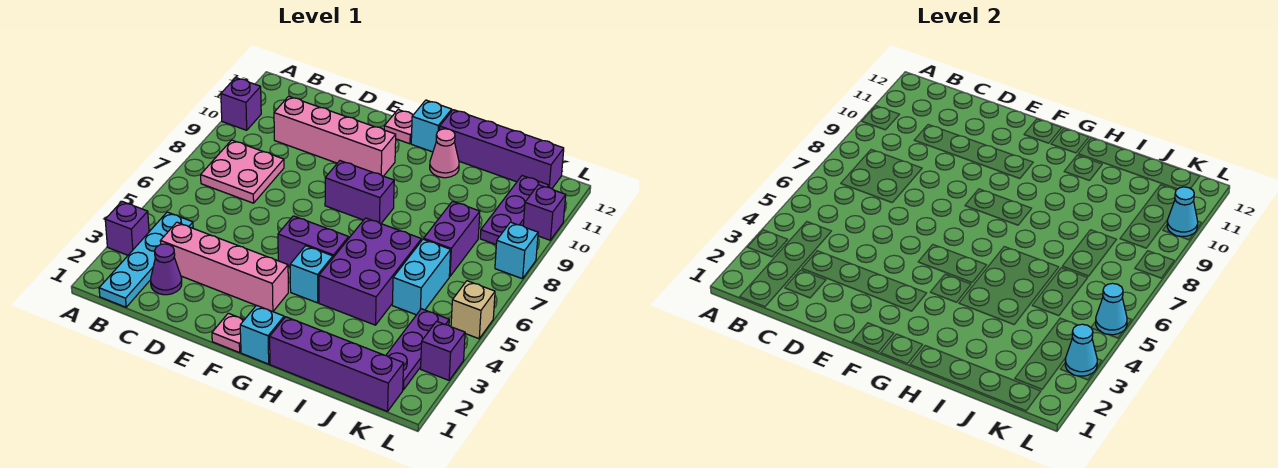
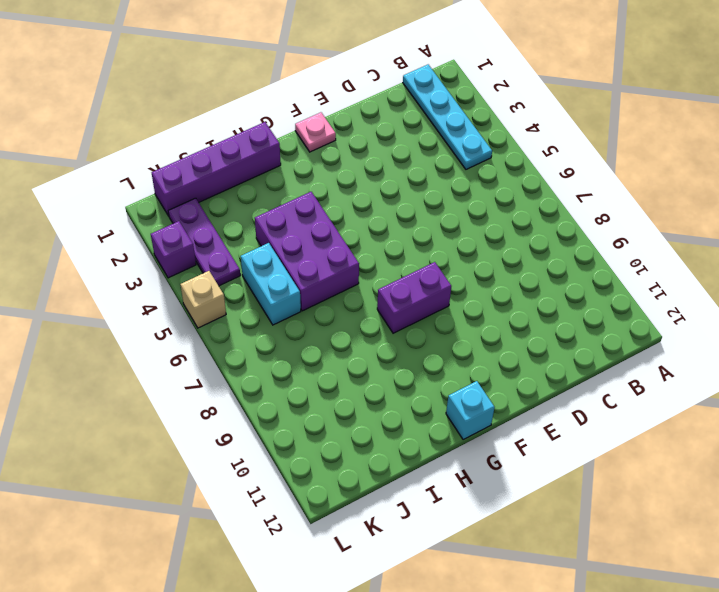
none -> purple 1x1 brick [105,202,149,255]
none -> purple 1x1 brick [221,78,261,130]
none -> pink 2x2 plate [201,140,284,203]

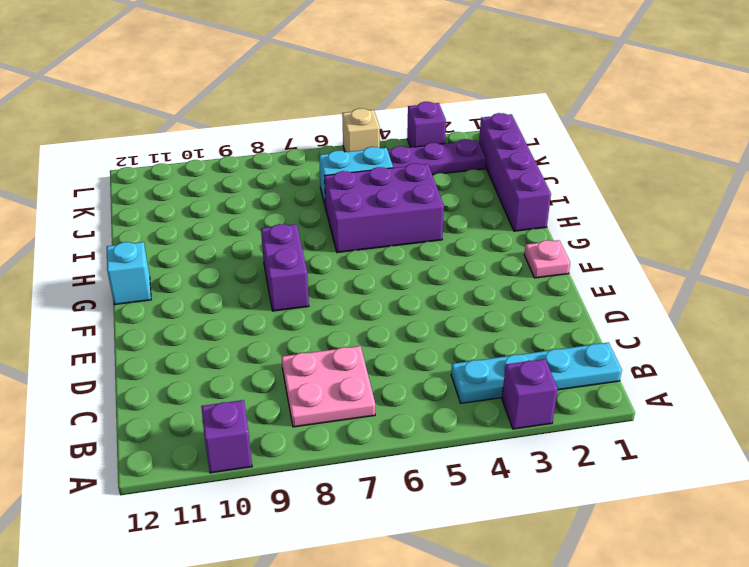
none -> purple 1x1 cone [151,244,182,295]
none -> pink 1x4 brick [161,222,288,312]
none -> pink 1x4 brick [274,96,396,176]

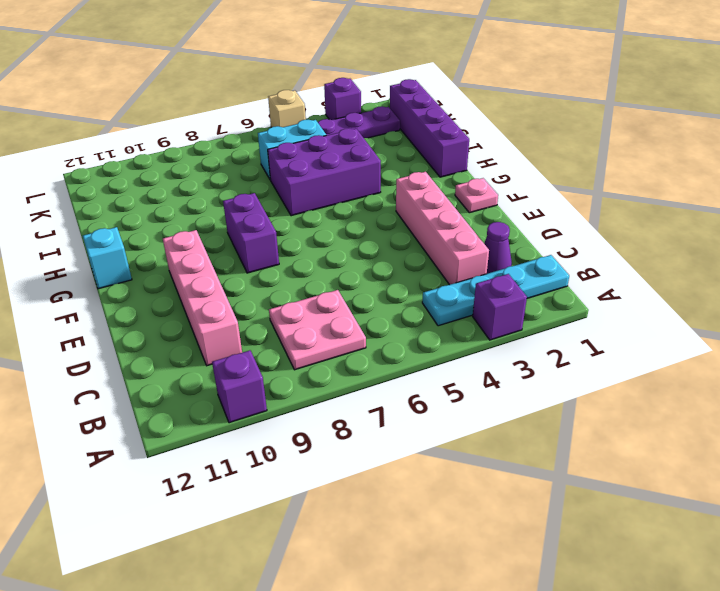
none -> purple 1x2 brick [278,216,349,266]
none -> pink 1x1 plate [384,110,413,144]
none -> cyan 1x1 brick [240,305,284,364]

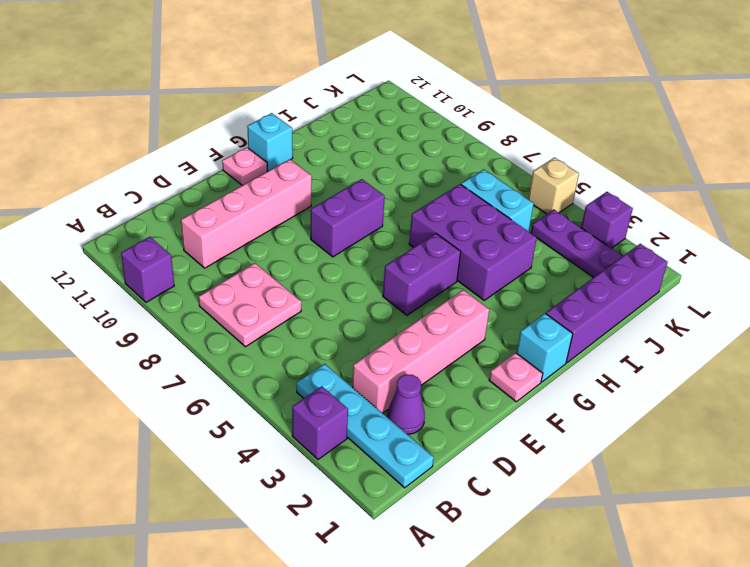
none -> cyan 1x1 brick [290,246,333,303]
none -> pink 1x1 cone [430,129,459,178]
none -> purple 1x4 brick [440,110,564,189]

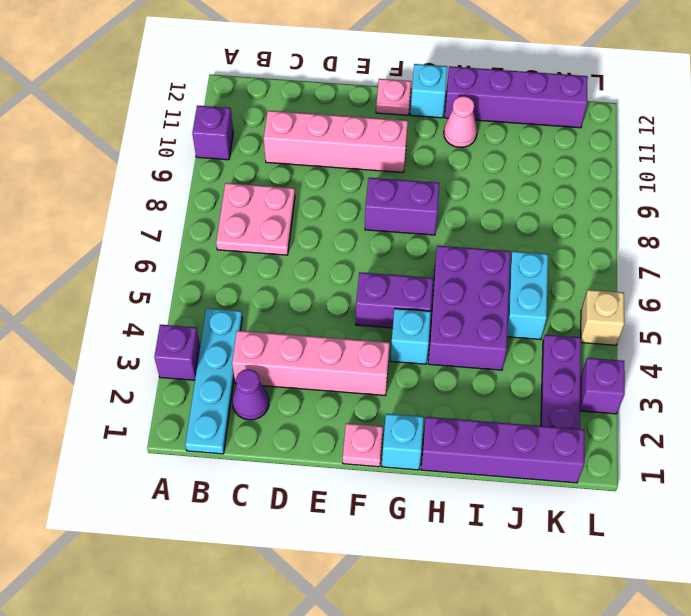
none -> purple 1x2 brick [424,201,480,277]
none -> purple 1x3 plate [480,176,549,244]
none -> cyan 1x1 brick [495,222,538,279]

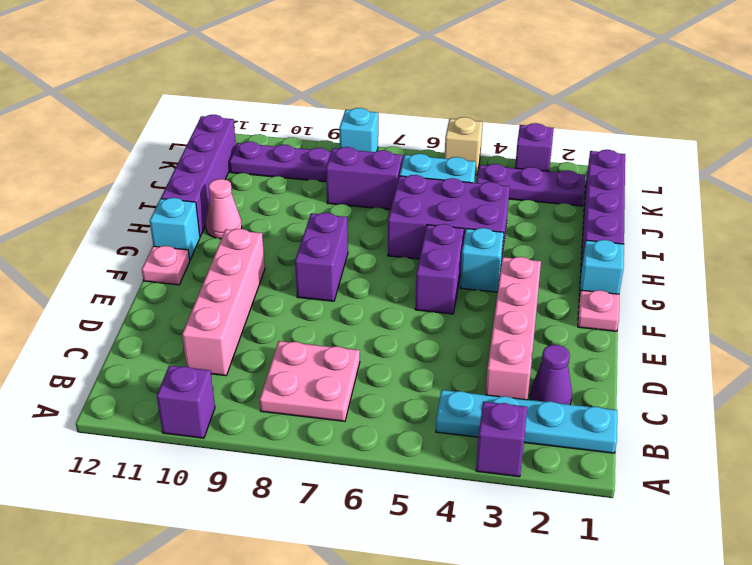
none -> purple 1x1 brick [523,185,566,240]
none -> cyan 1x1 cone [1065,324,1097,376]
none -> cyan 1x1 cone [1096,283,1127,335]

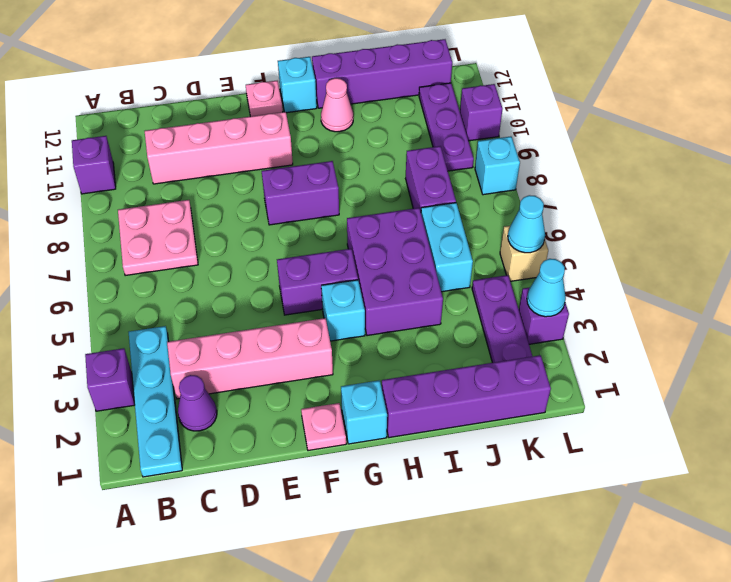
none -> cyan 1x1 cone [1167,187,1198,236]

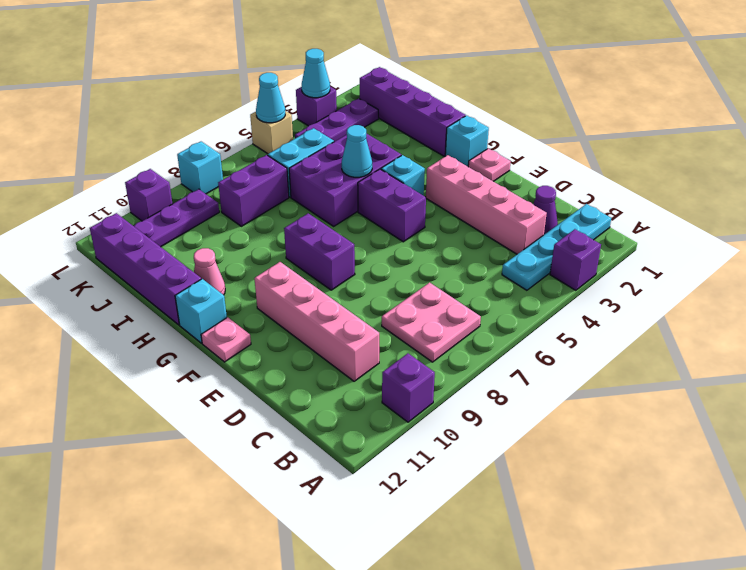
cyan 1x1 cone [342,125,372,177] -> cyan 1x1 cone moved to [1167,187,1198,236]

